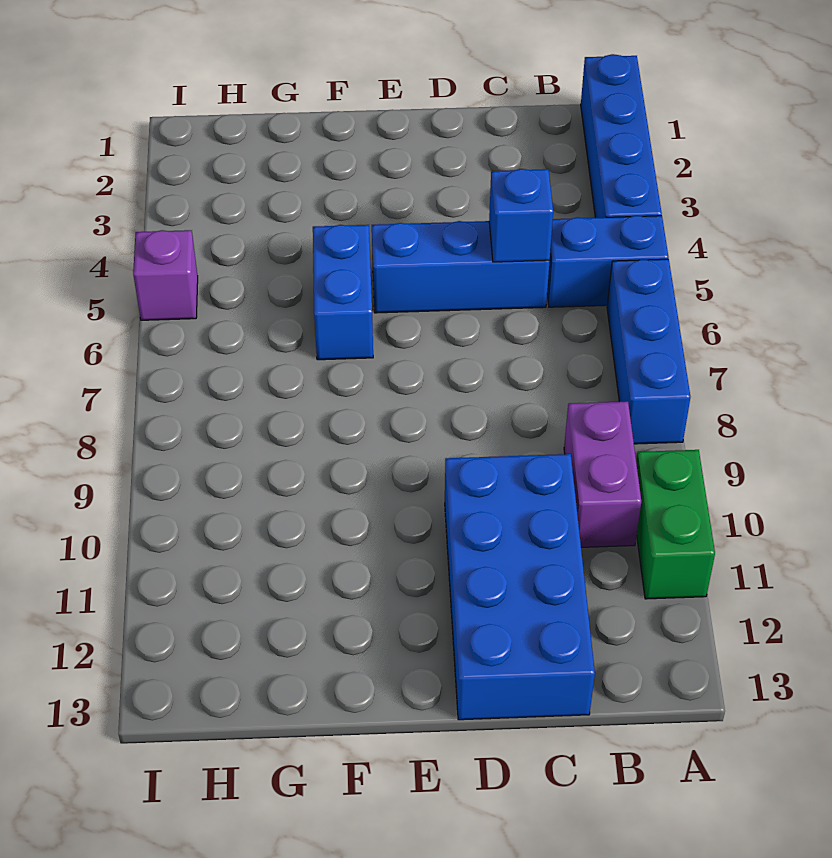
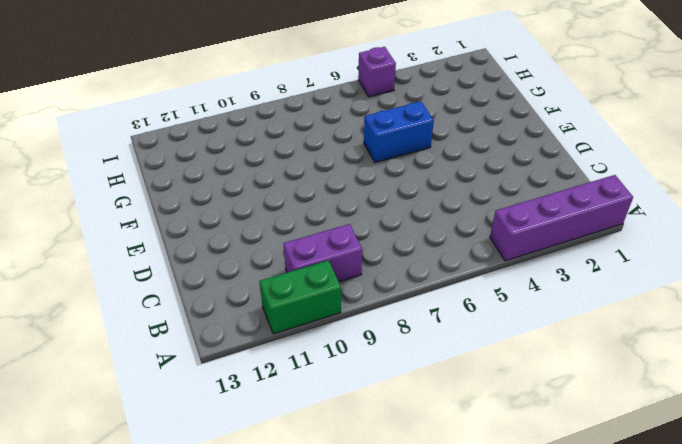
purple 1x4 brick [490,175,633,261] -> blue 1x4 brick [581,54,662,218]
none -> blue 1x2 brick [547,216,668,307]
none -> blue 1x3 brick [607,259,690,444]

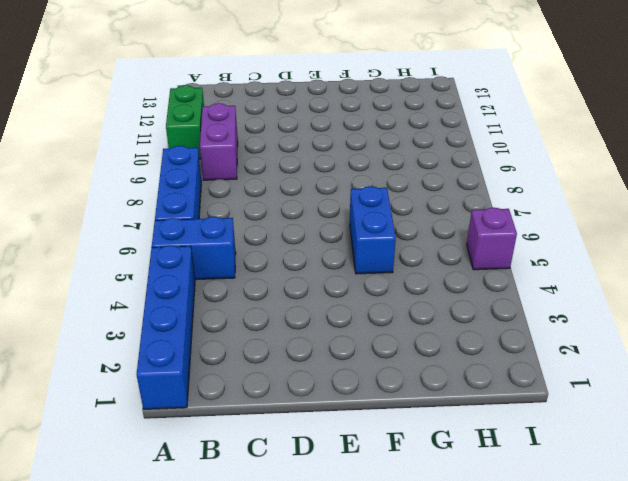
none -> blue 1x3 brick [372,221,550,313]
none -> blue 2x4 brick [445,454,595,720]

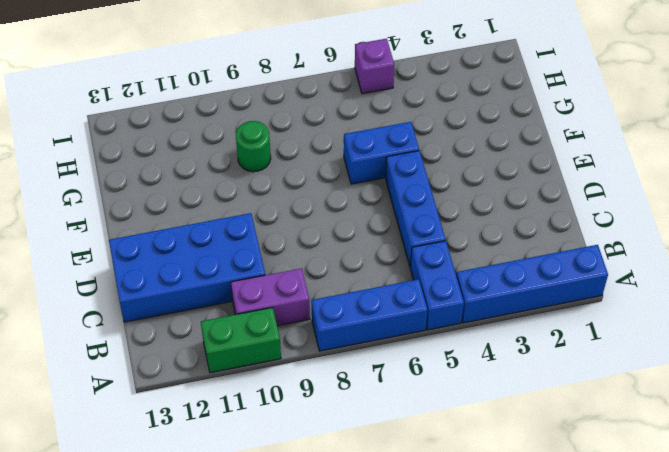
green 1x1 round brick [236,121,271,172] -> none
none -> blue 1x1 brick [489,169,553,262]

